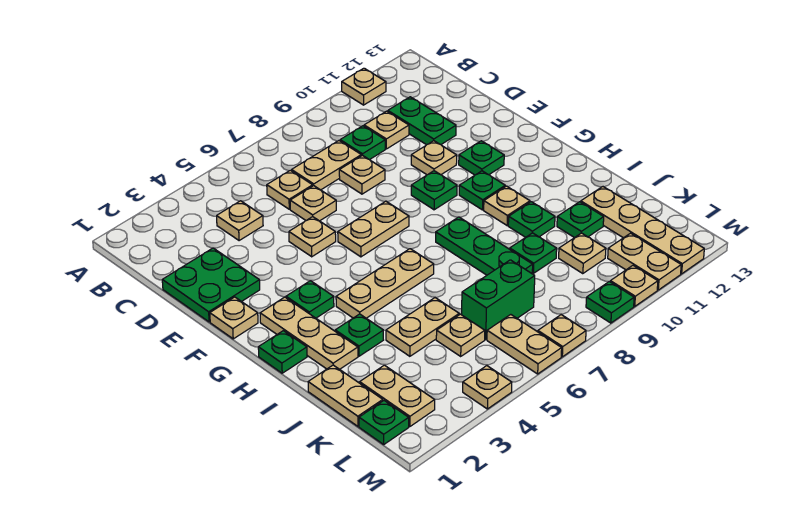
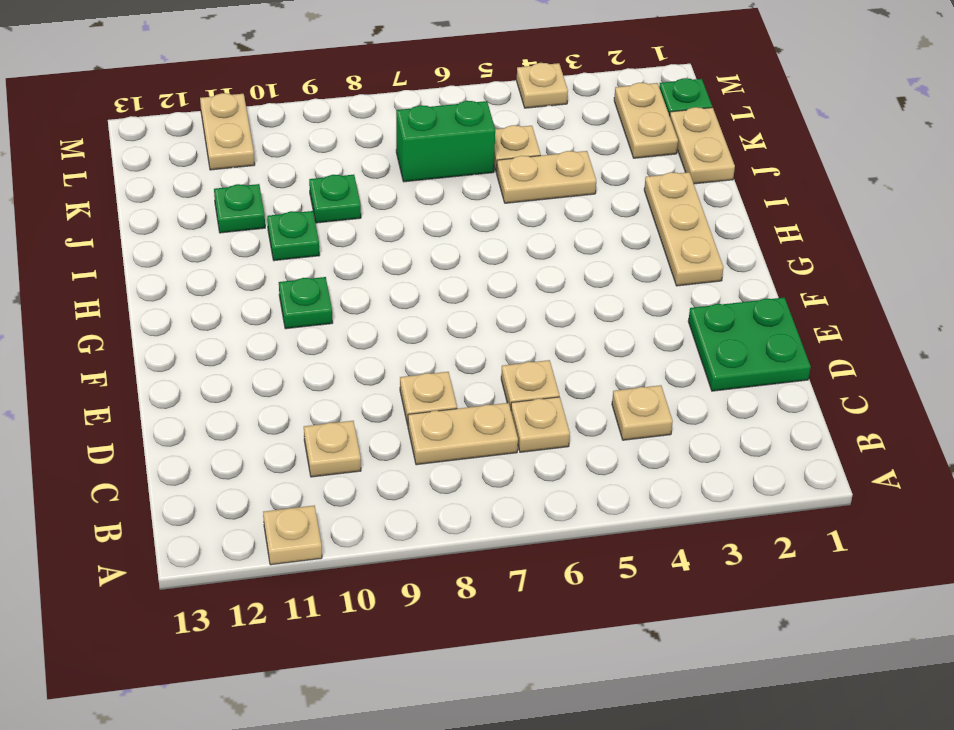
none -> green 1x1 plate [340,126,385,160]
none -> green 1x2 plate [388,97,456,145]
none -> tan 1x1 plate [289,217,336,257]
none -> tan 1x1 plate [411,141,457,175]

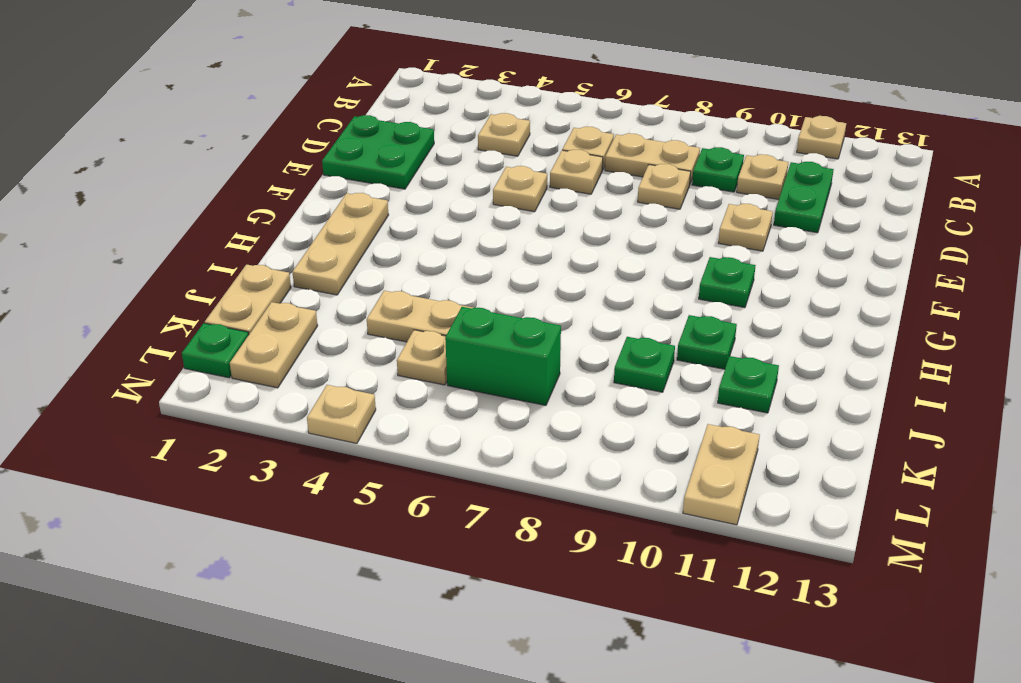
none -> tan 1x1 plate [210,297,258,339]
none -> tan 1x2 plate [338,201,409,257]
none -> green 1x1 plate [411,171,457,210]
none -> green 1x1 plate [459,141,504,175]

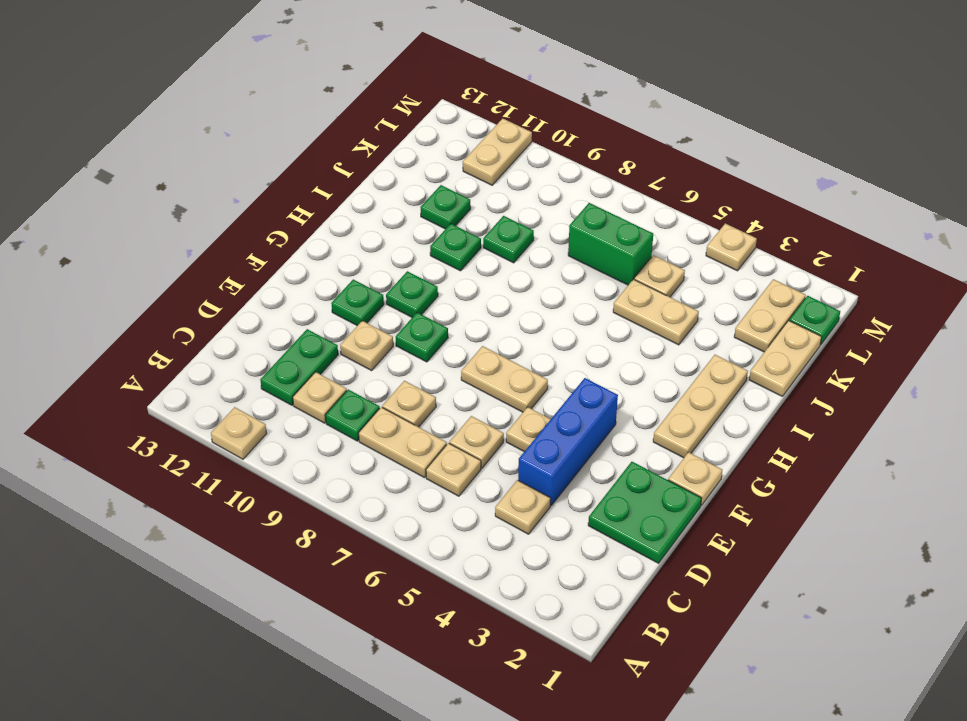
blue 1x3 brick [518,378,618,505] -> none
none -> green 1x1 plate [286,281,334,318]
none -> green 1x1 plate [258,331,307,373]
none -> tan 1x3 plate [336,249,434,318]
none -> green 1x3 plate [436,217,533,275]

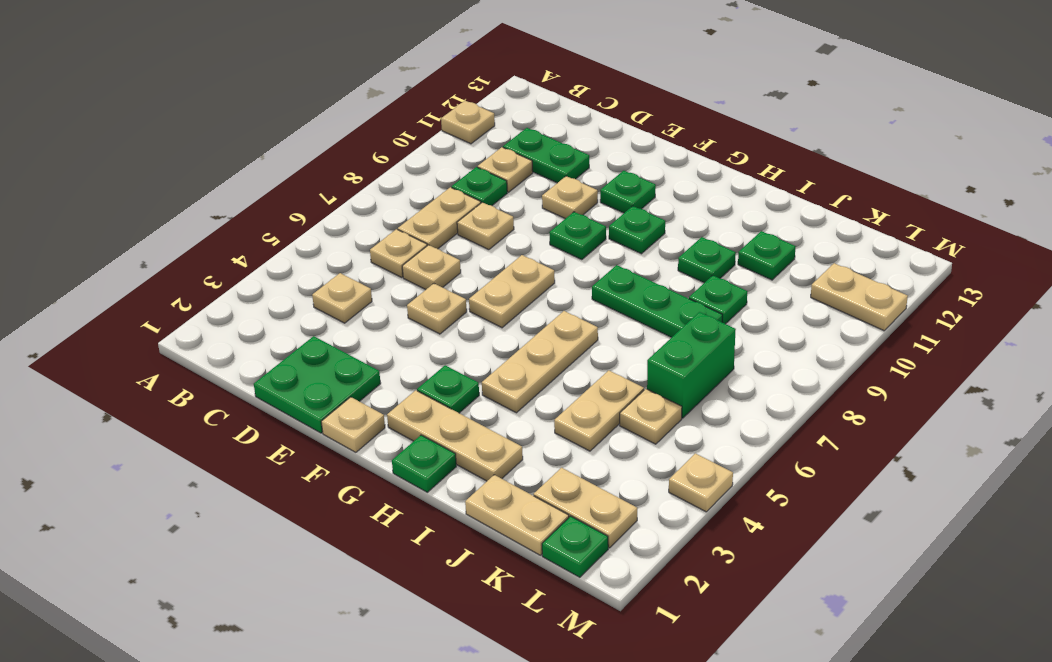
none -> tan 1x1 plate [484,186,530,225]
none -> green 1x1 plate [335,314,383,356]
none -> tan 1x4 plate [581,187,704,274]
none -> tan 1x1 plate [559,233,606,274]

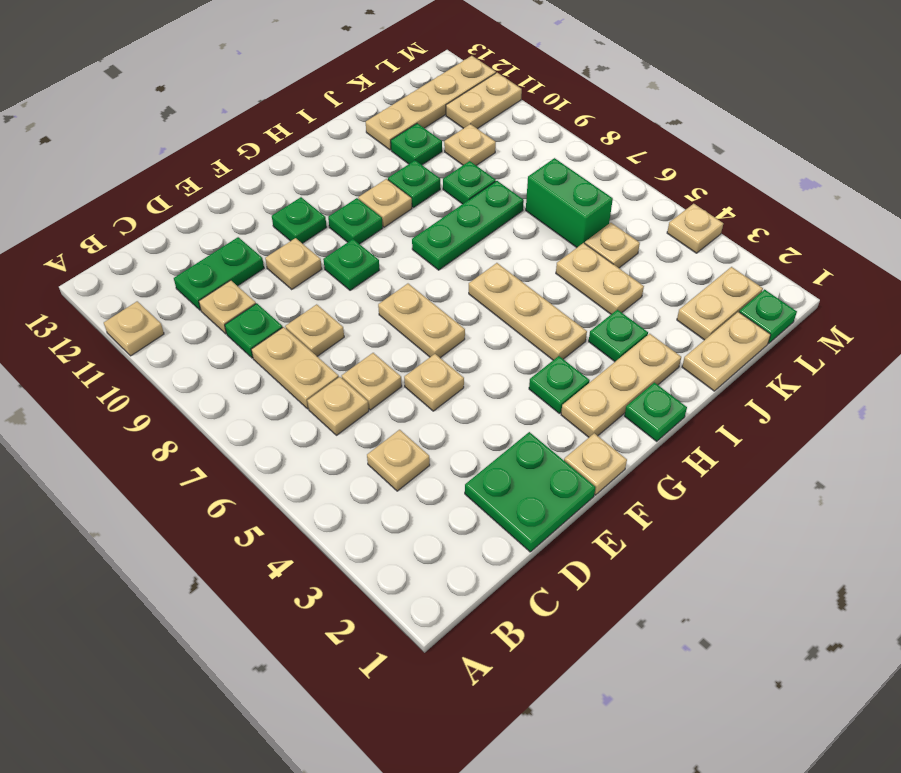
none -> tan 1x2 plate [487,315,562,374]
none -> tan 1x1 plate [538,315,586,357]
none -> green 1x1 plate [586,282,634,323]
none -> tan 1x1 plate [610,266,658,306]

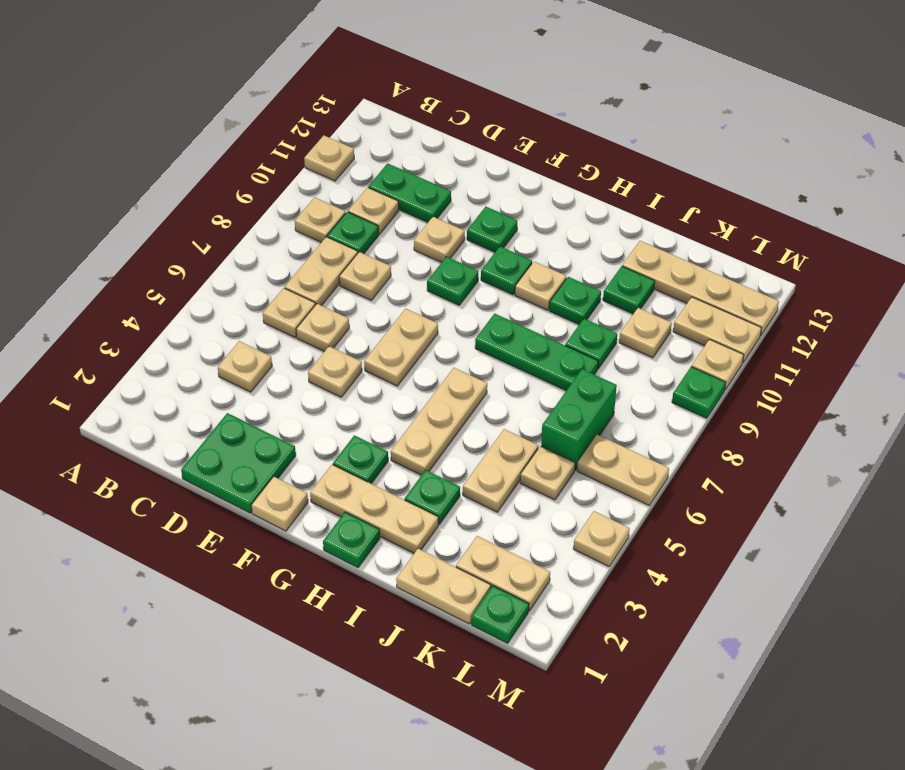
tan 1x1 plate [295,197,346,242] -> tan 1x1 plate moved to [538,315,586,357]

